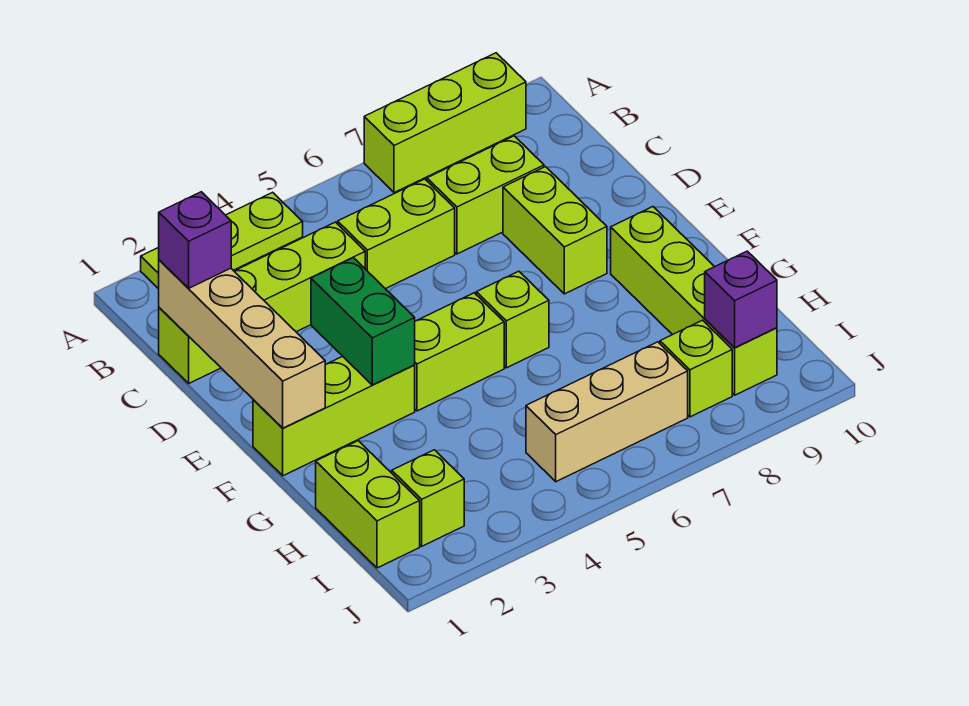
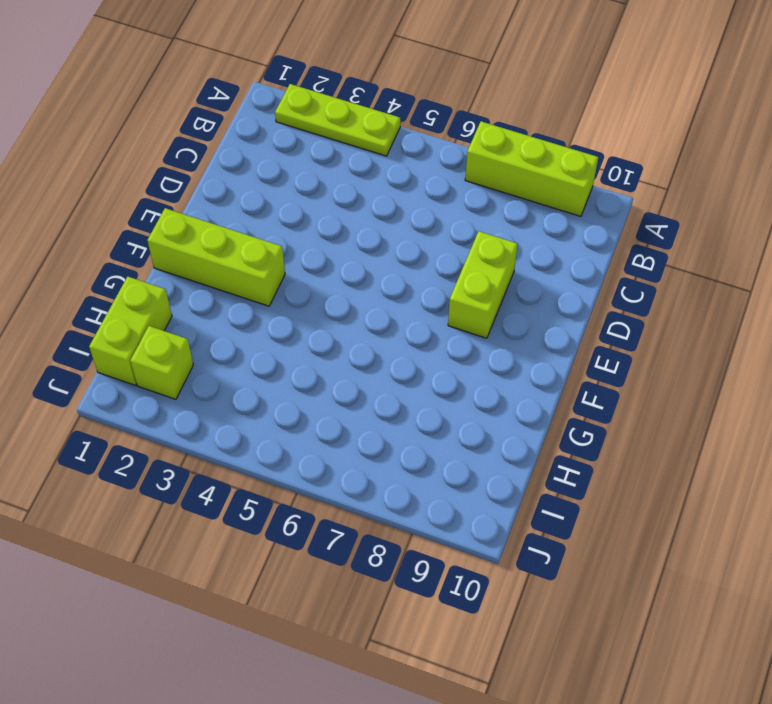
none -> lime 1x4 brick [159,222,365,383]
none -> lime 1x2 brick [338,179,455,289]
none -> lime 1x2 brick [427,136,544,254]

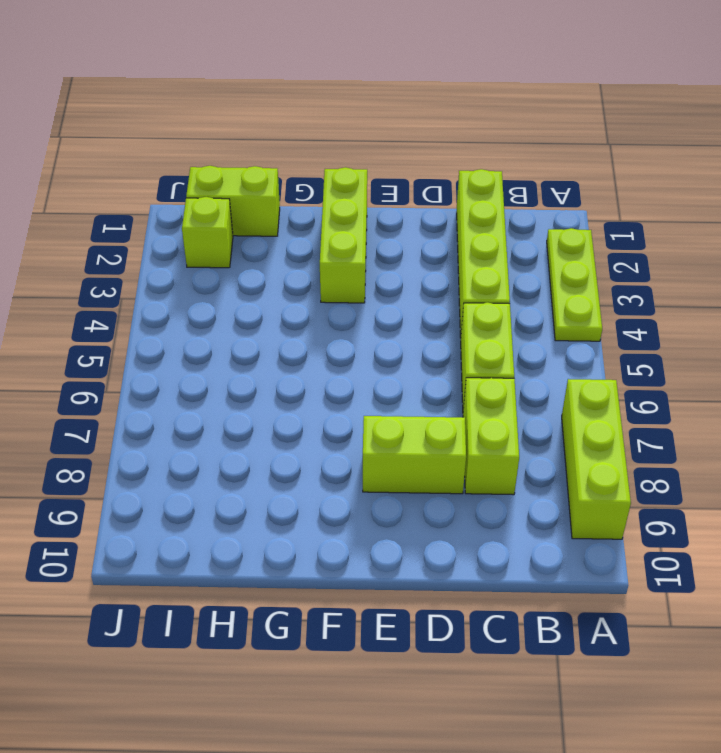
none -> lime 1x2 brick [415,293,504,411]
none -> lime 1x1 brick [476,271,549,368]
none -> lime 1x4 brick [611,207,777,395]

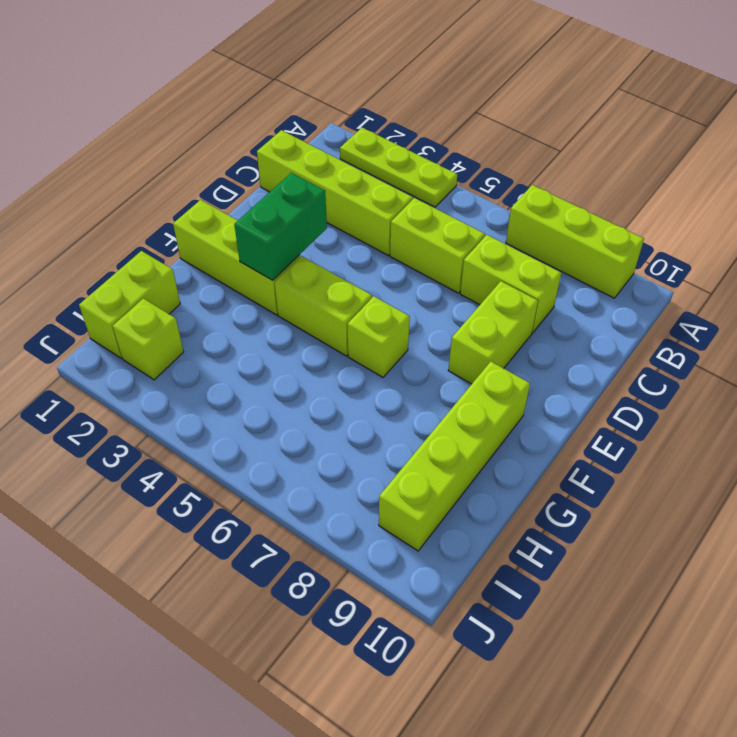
none -> tan 1x3 brick [526,342,688,482]
none -> lime 1x1 brick [660,320,732,417]
none -> tan 1x4 brick [159,260,325,428]

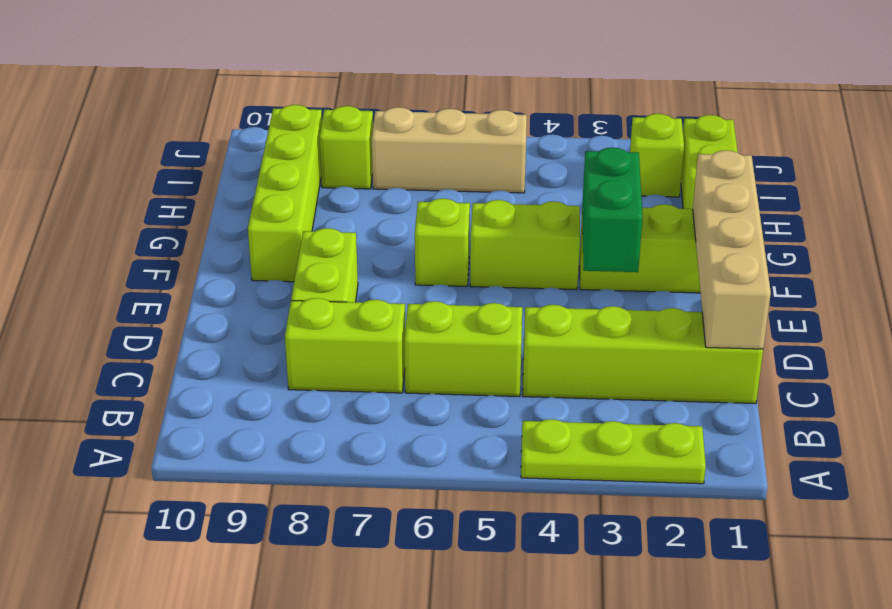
none -> lime 1x3 brick [364,53,526,193]
none -> purple 1x1 brick [705,251,777,348]
none -> purple 1x1 brick [159,192,231,288]

